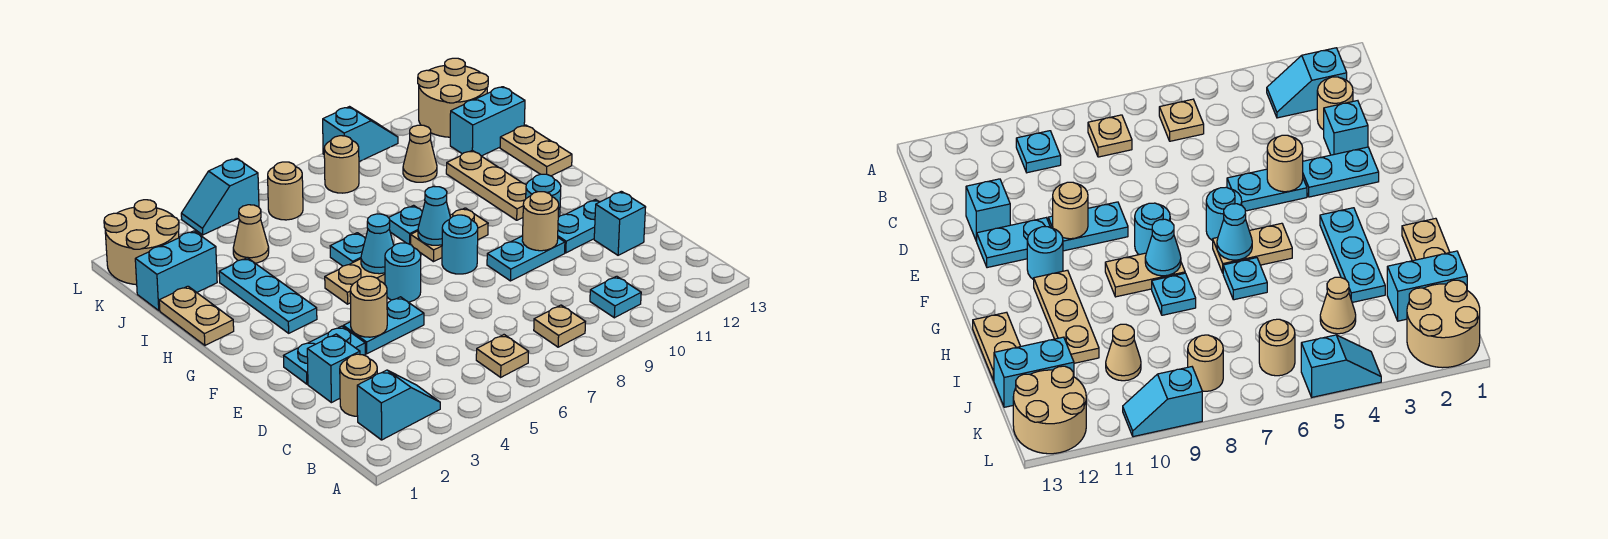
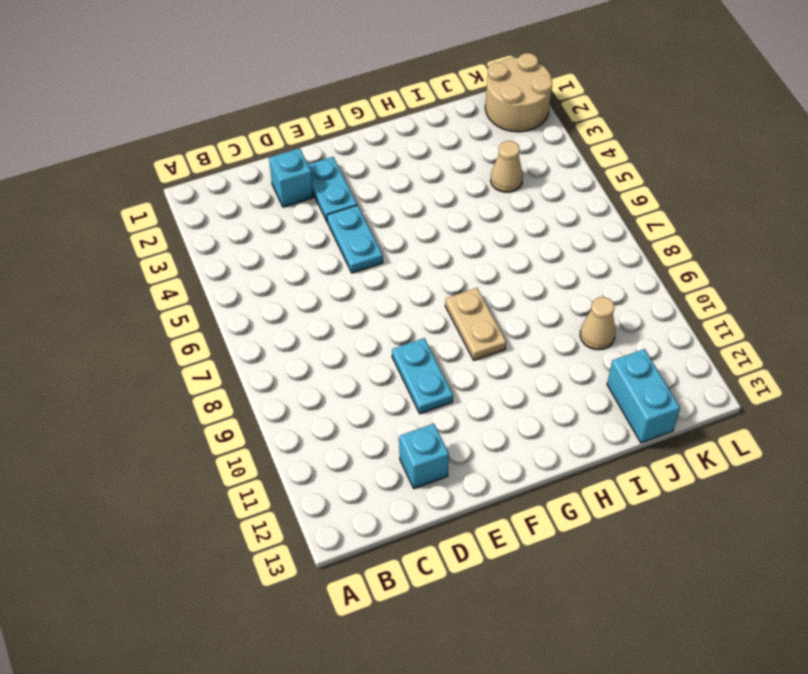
none -> cyan 1x2 slope [357,370,440,440]
none -> tan 1x1 plate [476,335,529,377]
none -> tan 1x1 plate [534,305,585,347]
none -> cyan 1x1 plate [590,276,641,318]

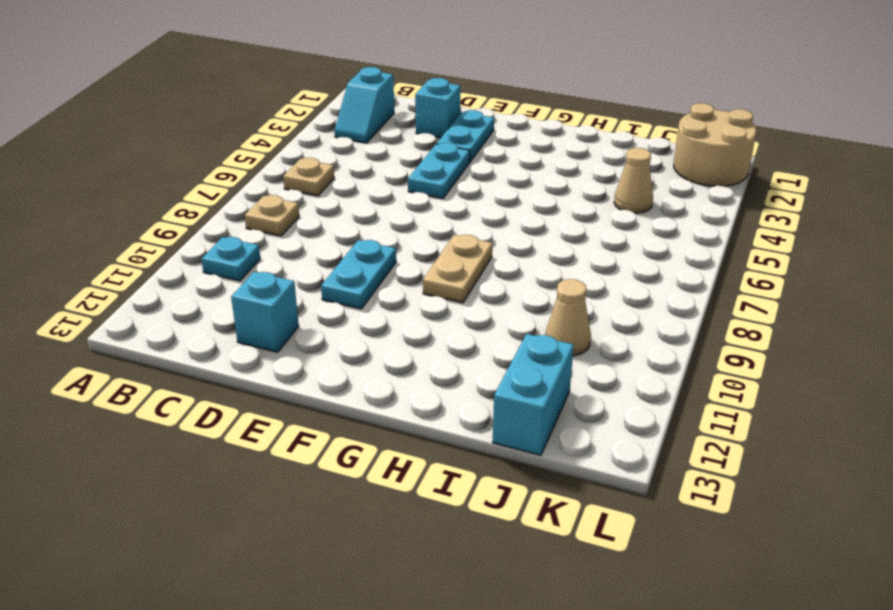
none -> tan 1x1 round brick [340,354,377,416]
none -> cyan 1x2 plate [558,200,599,253]
none -> cyan 1x1 round brick [385,243,421,302]
none -> cyan 1x1 round brick [442,215,478,274]

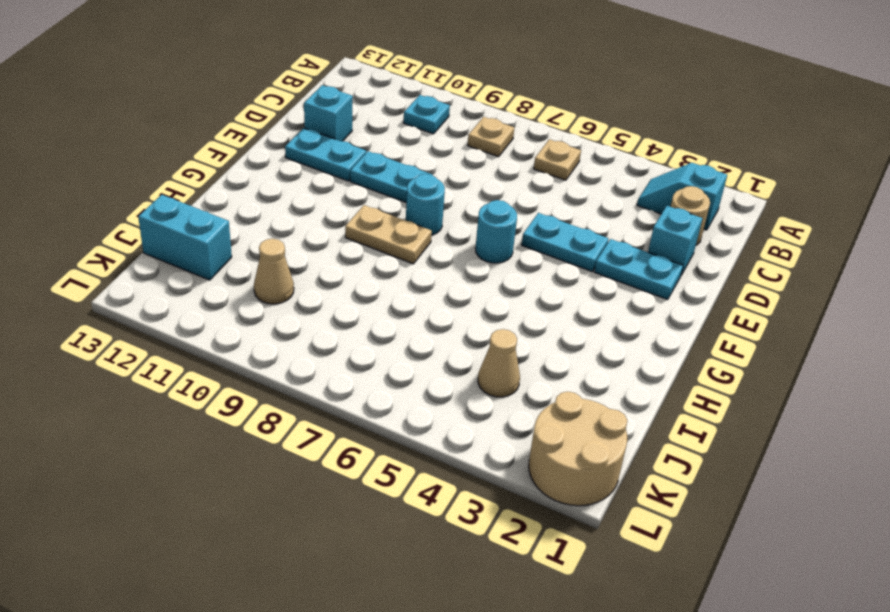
none -> cyan 1x1 round brick [526,174,561,217]
none -> cyan 1x3 plate [219,258,317,333]
none -> tan 1x2 plate [325,259,385,304]
none -> tan 1x3 plate [446,150,526,220]

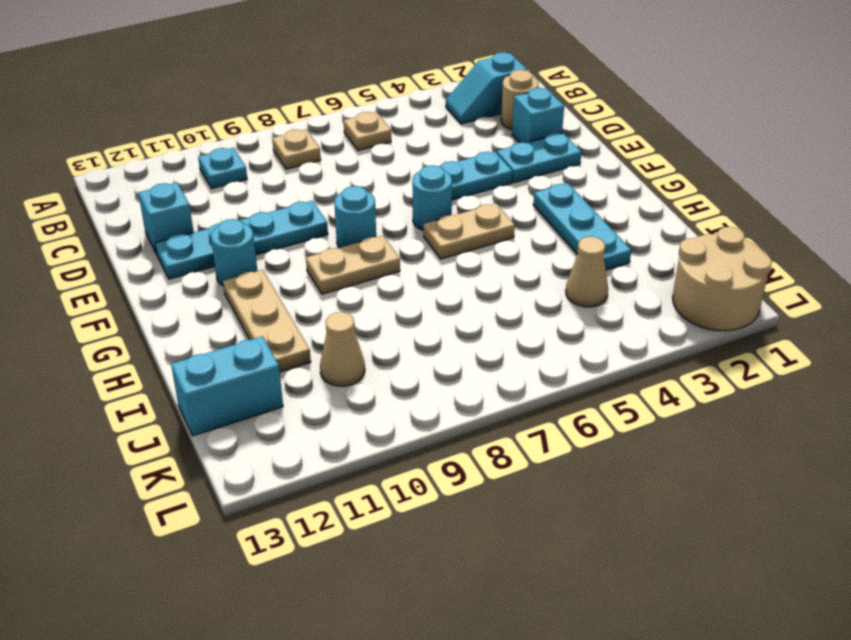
none -> tan 1x2 plate [159,286,234,345]
none -> cyan 1x1 plate [330,233,365,266]
none -> cyan 1x1 plate [389,205,422,245]
none -> tan 1x2 plate [500,125,572,176]

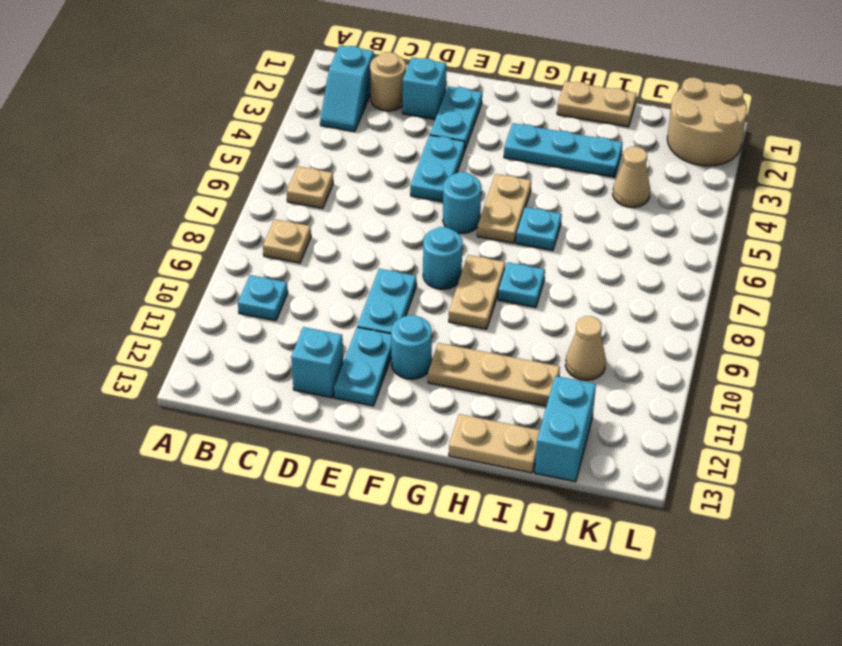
none -> cyan 1x2 brick [135,231,217,310]
none -> tan 1x1 round brick [268,162,303,220]
none -> tan 1x1 round brick [324,136,359,193]
none -> tan 2x2 round brick [418,58,488,137]

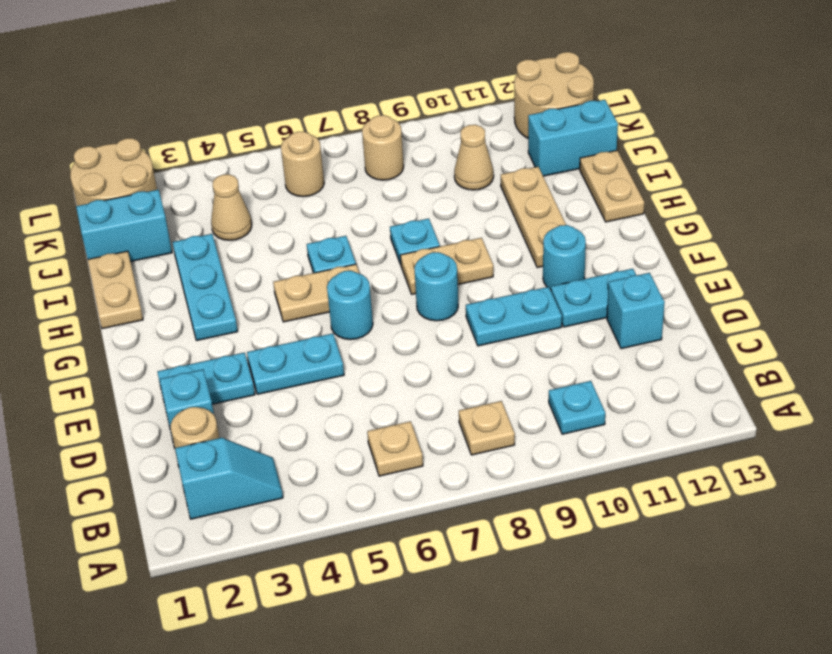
none -> cyan 1x2 slope [181,158,259,235]
none -> cyan 1x2 slope [323,107,398,162]
none -> tan 1x1 round brick [350,276,387,337]
none -> tan 1x1 round brick [522,192,559,251]

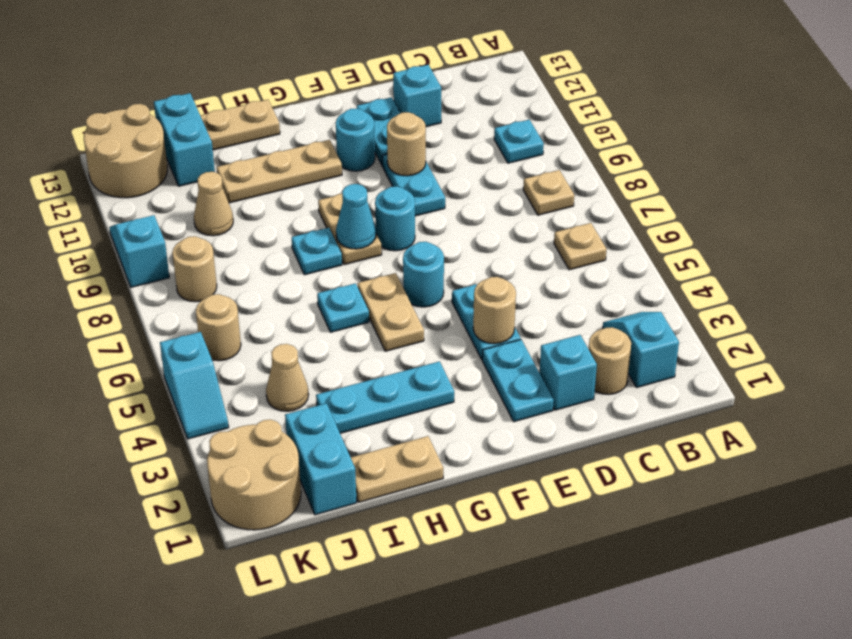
none -> cyan 1x1 cone [361,214,394,274]

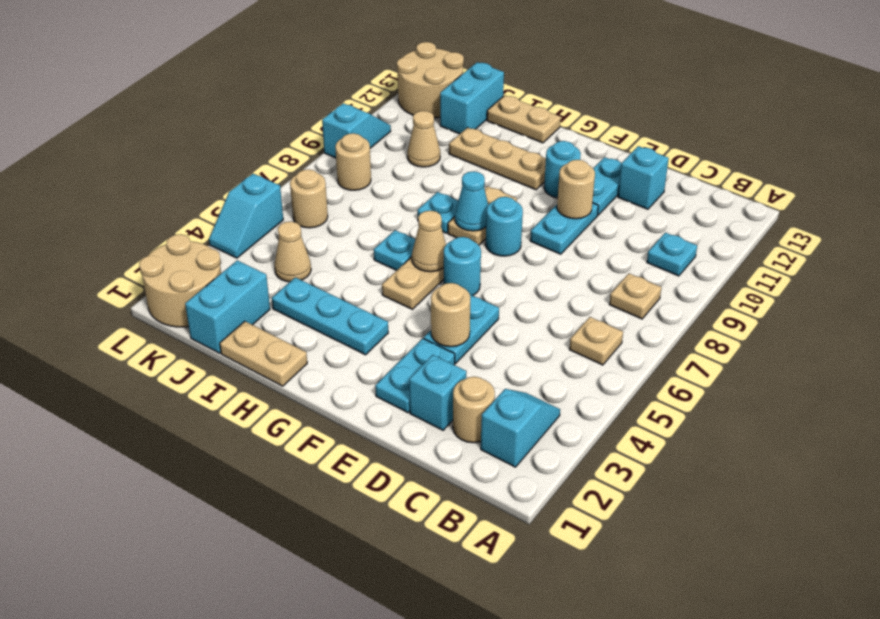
tan 1x1 cone [412,211,446,272] -> cyan 1x1 cone [361,214,394,274]

